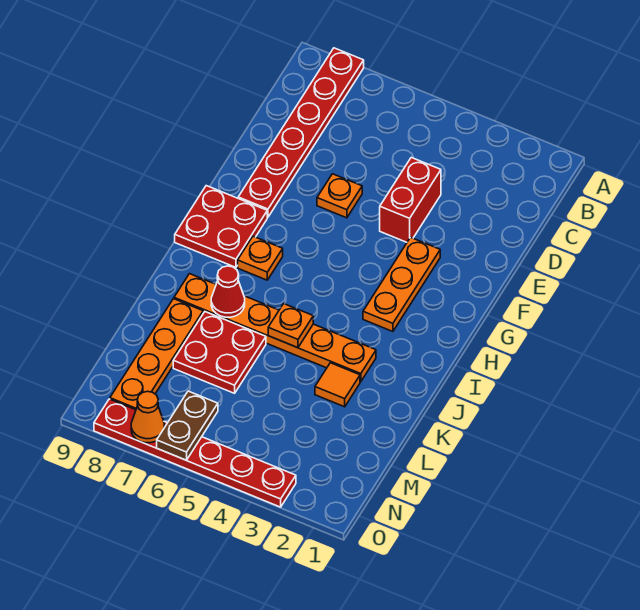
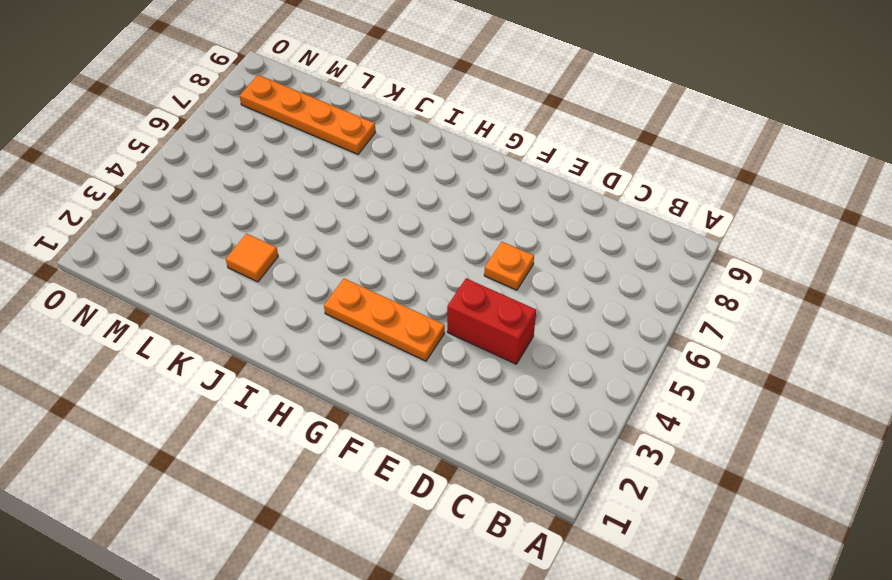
none -> red 1x6 plate [238,48,364,217]
none -> red 2x2 plate [175,186,267,267]
none -> orange 1x1 plate [238,236,283,280]

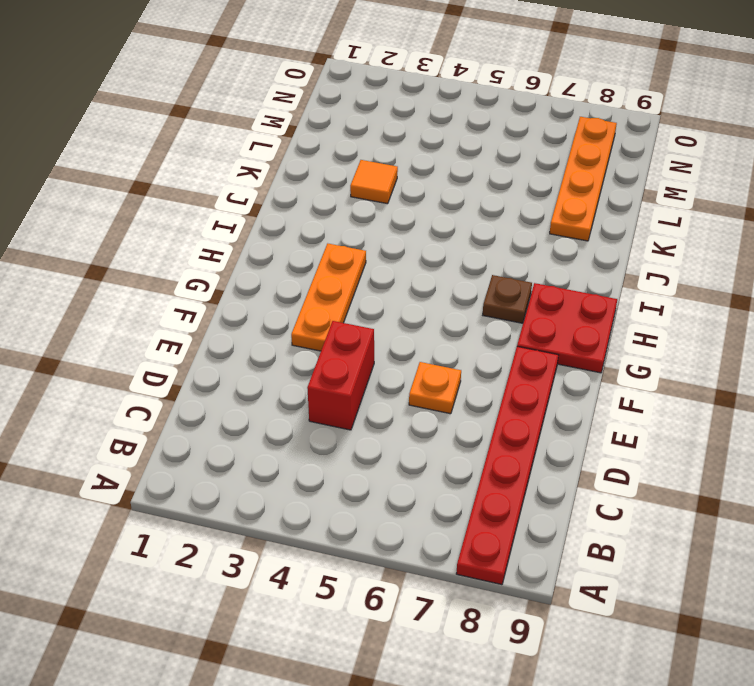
brown 1x1 plate [483,275,532,323] -> orange 1x1 plate [238,236,283,280]
none -> orange 1x6 plate [174,274,376,382]
none -> red 2x2 plate [173,312,266,393]
none -> red 1x6 plate [94,399,296,507]

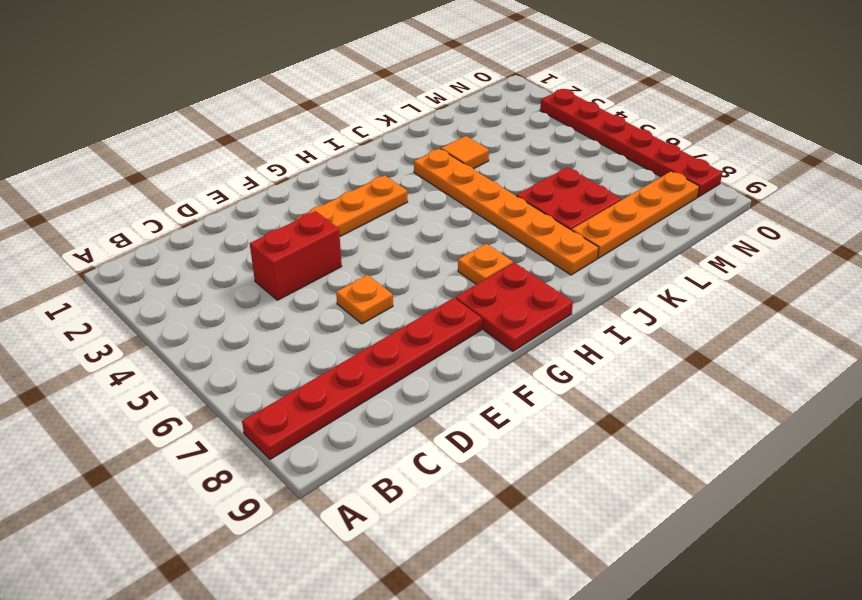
none -> orange 1x1 plate [268,304,313,348]
none -> red 1x1 cone [211,266,245,317]
none -> brown 1x2 plate [157,391,218,460]

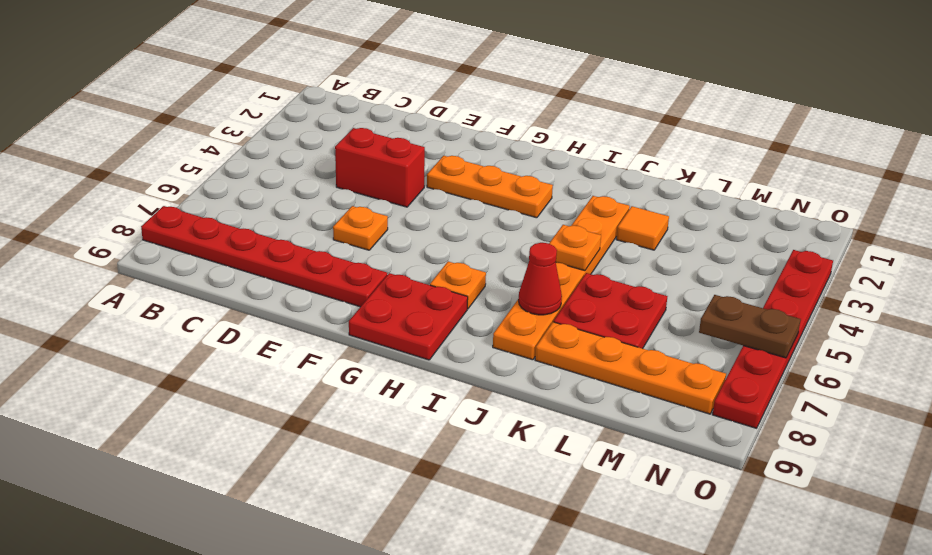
none -> orange 1x1 cone [131,391,164,443]

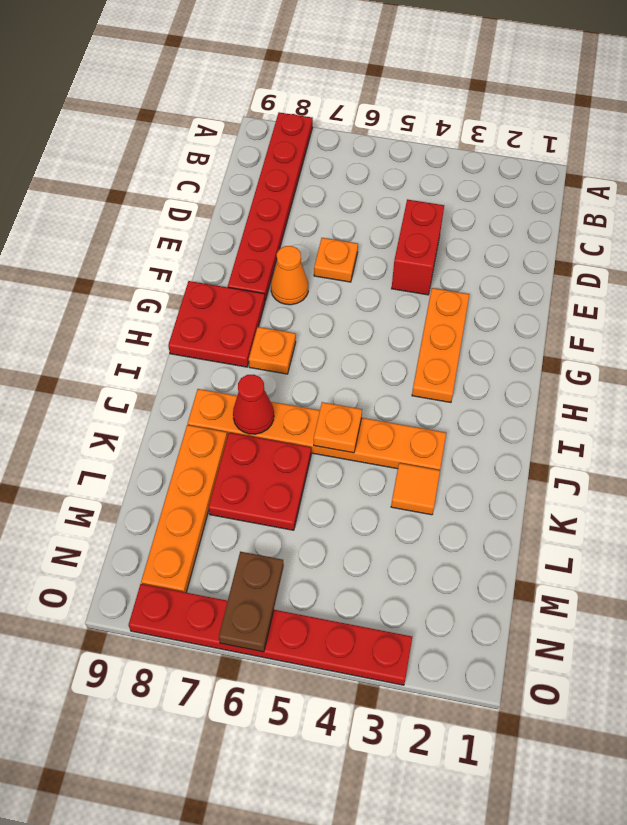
orange 1x1 cone [271,246,308,305] -> orange 1x1 cone moved to [131,391,164,443]

